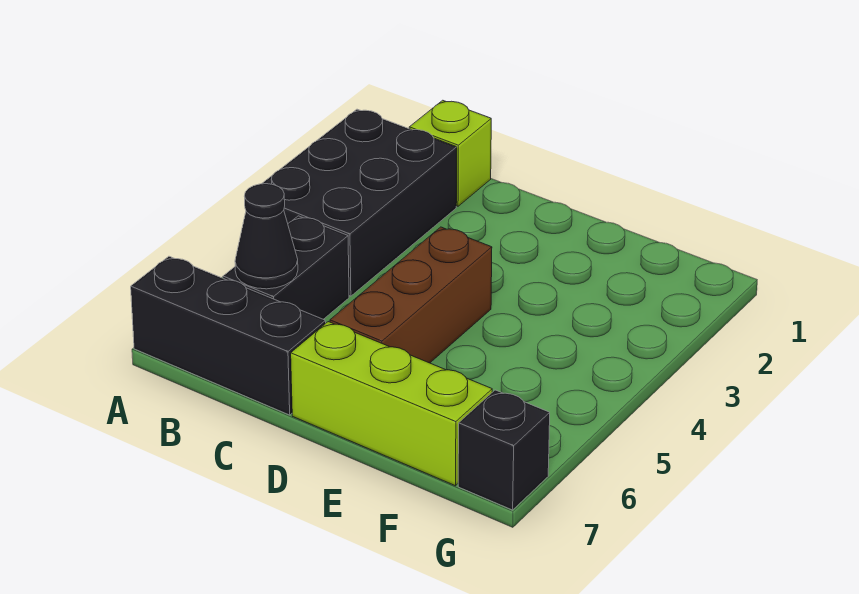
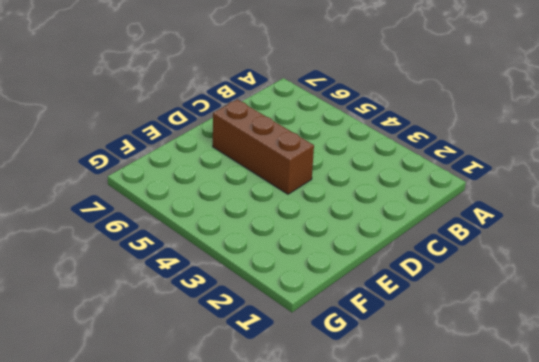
none -> black 2x3 brick [262,109,457,296]
none -> black 1x3 brick [131,256,326,415]

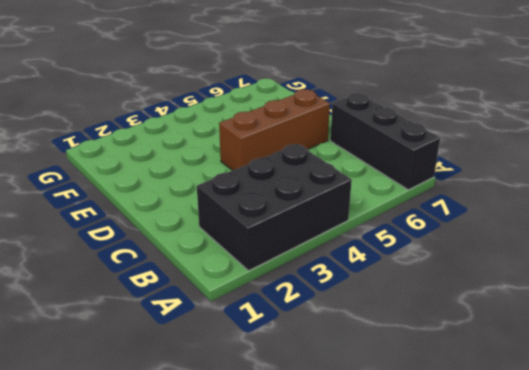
none -> lime 1x1 brick [409,100,491,206]
none -> black 1x2 brick [223,216,349,319]

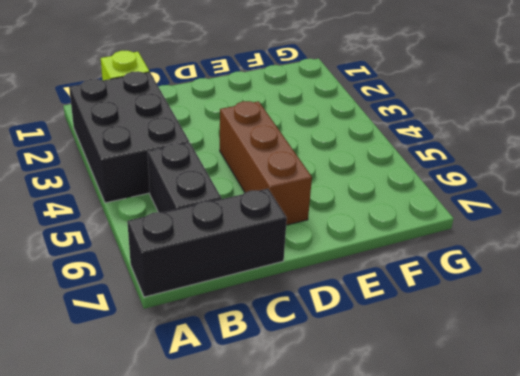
none -> lime 1x3 brick [291,322,492,486]
none -> black 1x1 brick [458,390,550,510]

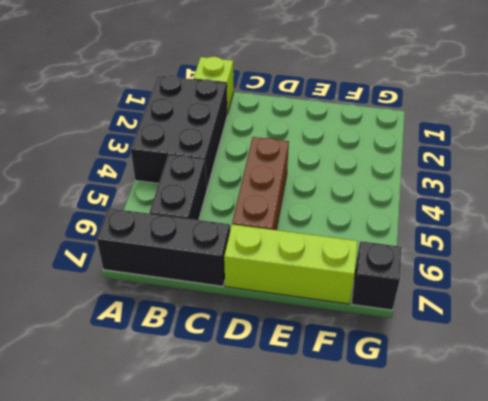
none -> black 1x1 cone [235,184,298,289]

